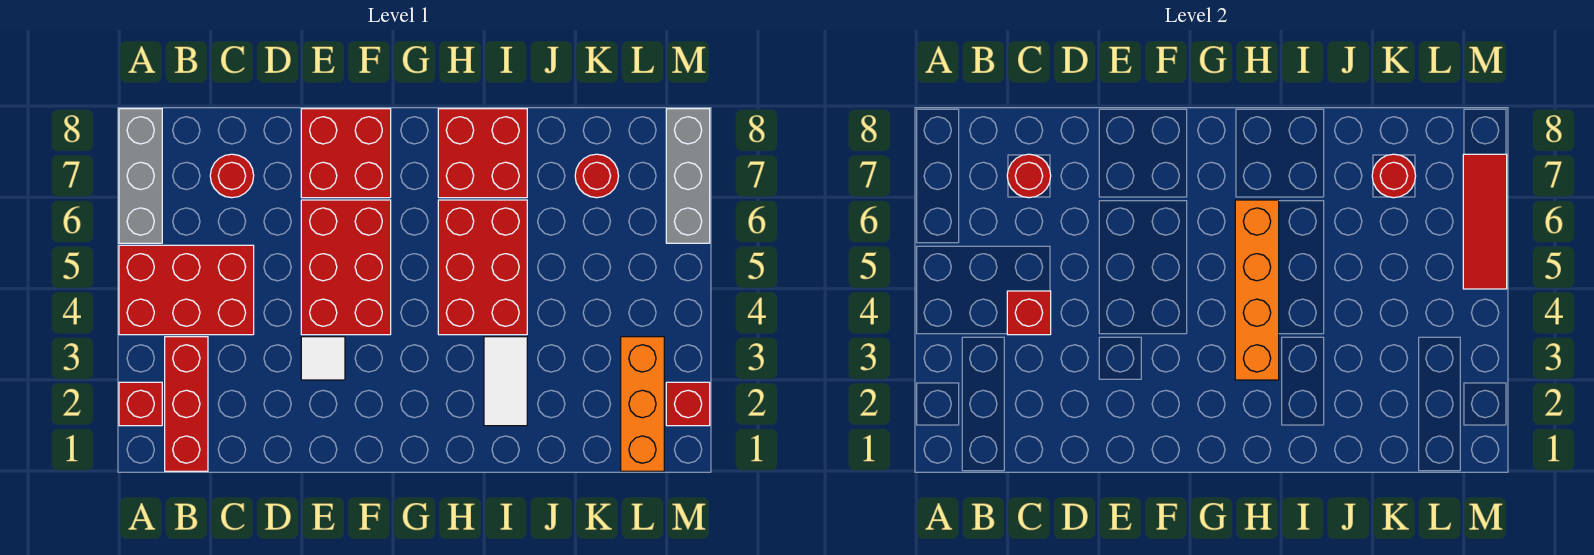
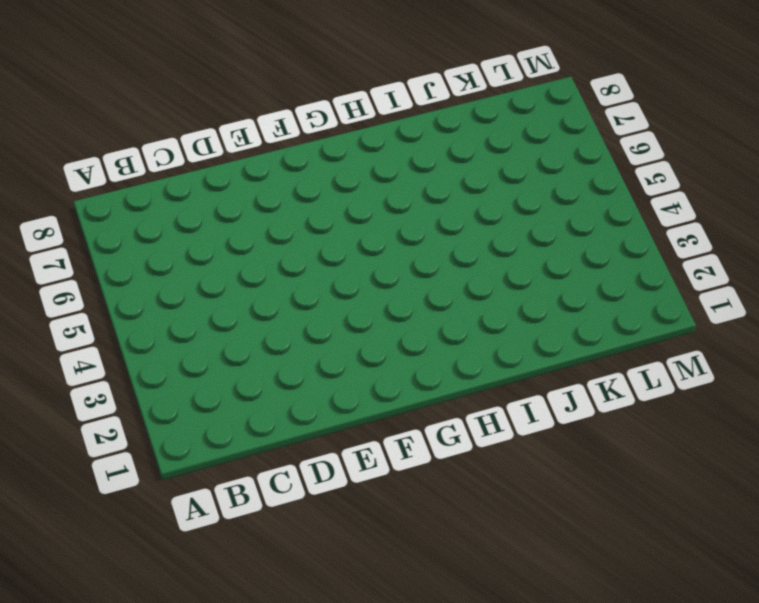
none -> red 1x1 brick [119,382,162,426]
none -> red 2x3 brick [119,245,254,335]
none -> grey 1x3 brick [119,109,162,243]

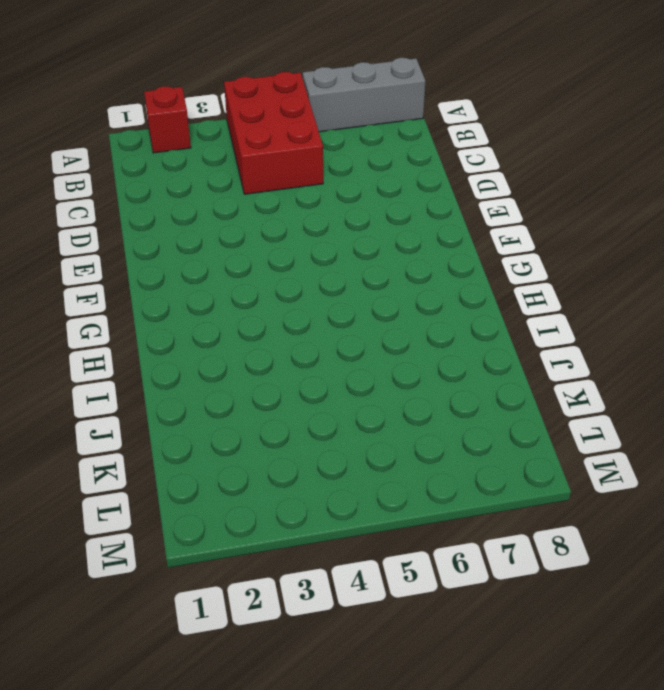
none -> red 1x3 brick [165,337,208,471]
none -> red 1x1 round brick [210,154,254,198]
none -> white 1x1 tile [301,337,345,380]

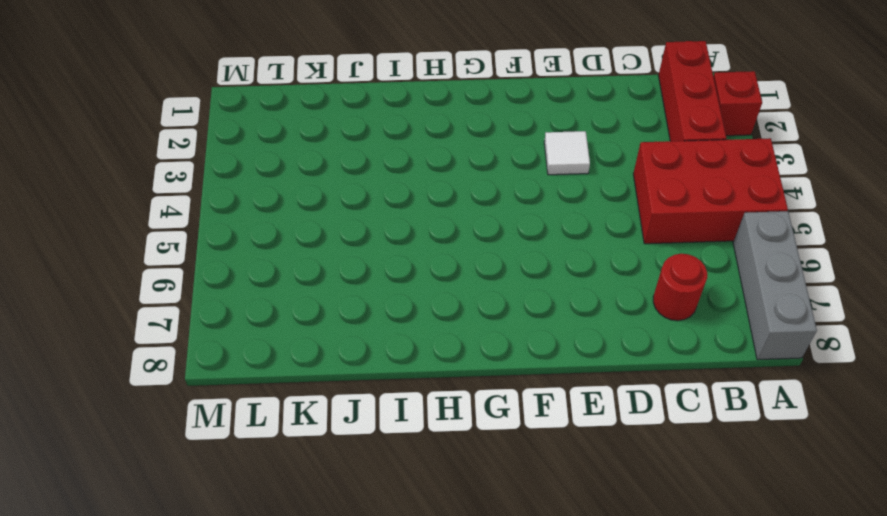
none -> red 2x3 brick [301,200,391,335]
none -> red 2x2 brick [301,109,391,198]
none -> red 2x3 brick [438,200,527,335]

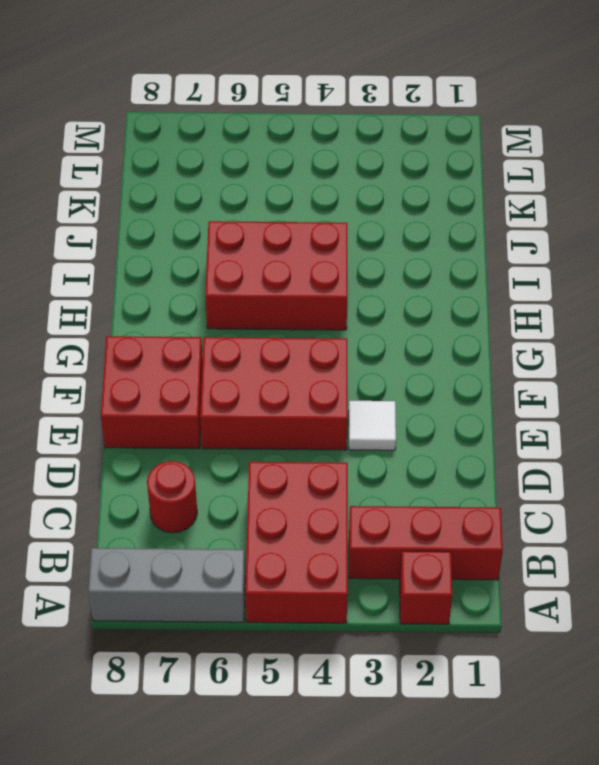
none -> red 2x2 brick [438,109,527,198]
none -> white 1x2 tile [484,337,527,426]
none -> red 1x1 round brick [575,154,619,198]

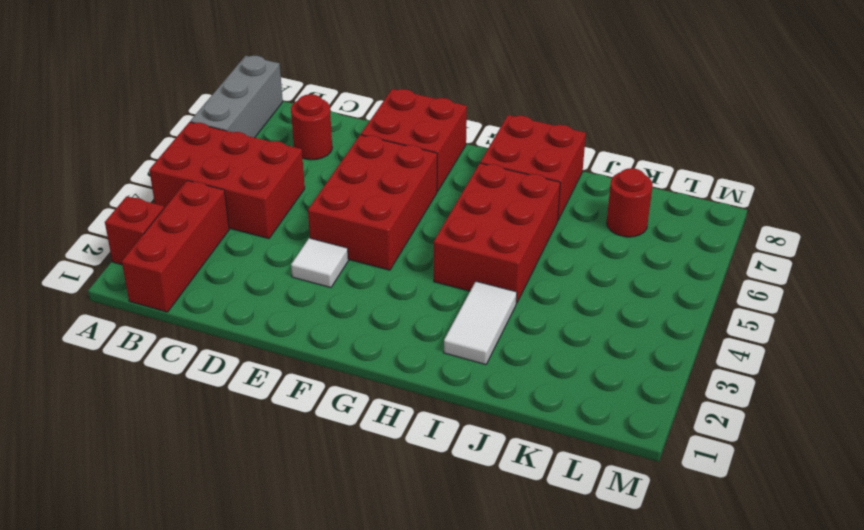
none -> orange 1x3 brick [621,337,664,471]
none -> red 1x1 brick [666,382,710,426]
none -> grey 1x3 brick [666,109,710,243]

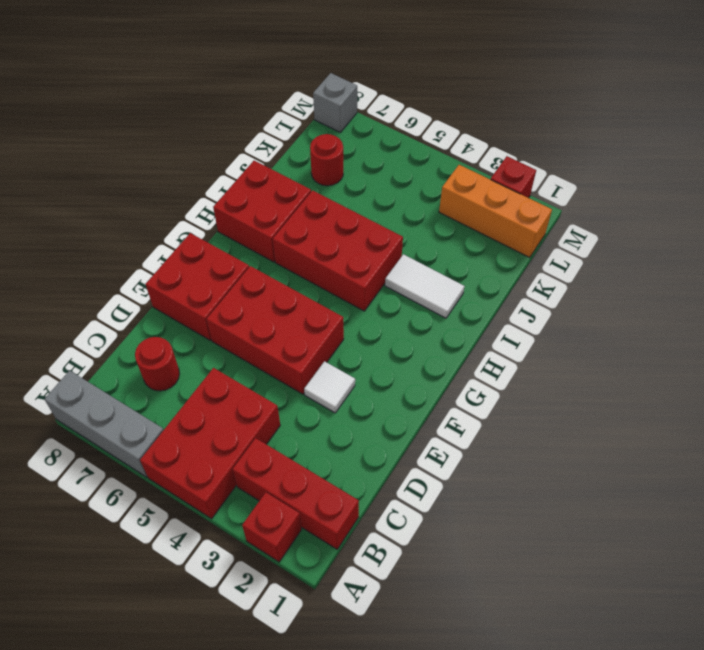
grey 1x1 brick [313,73,357,132] -> grey 1x3 brick [666,109,710,243]
none -> red 1x1 brick [1007,291,1051,335]
none -> red 1x1 round brick [1007,154,1051,198]
none -> orange 1x4 brick [1235,200,1279,380]

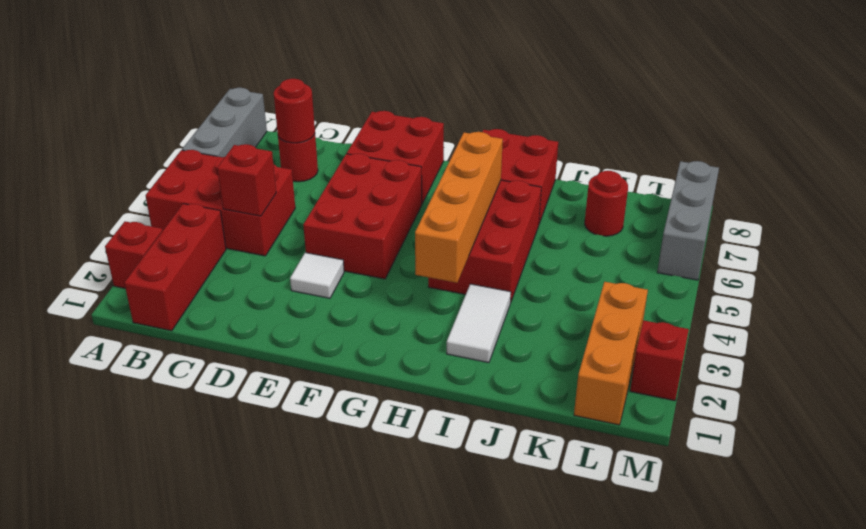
none -> red 1x1 round brick [1372,154,1416,198]
none -> red 1x3 tile [1463,154,1507,289]

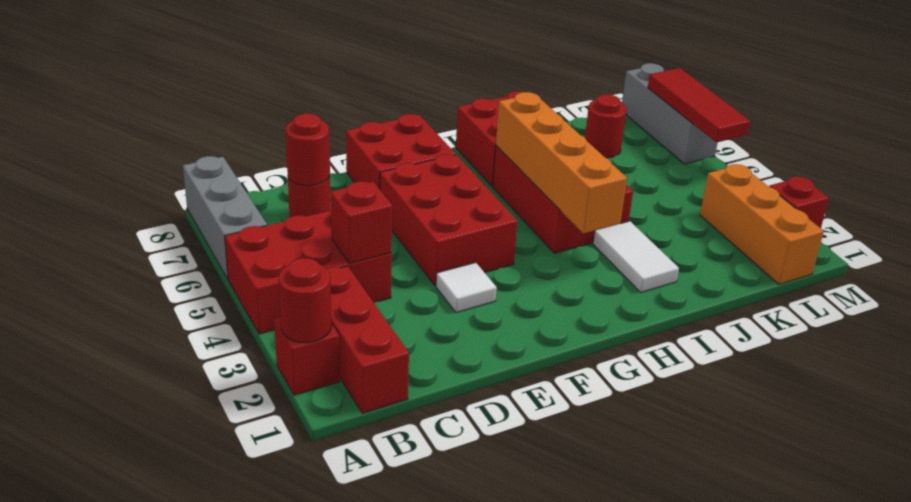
red 1x1 round brick [279,258,331,343] -> red 1x1 round brick moved to [1372,154,1416,198]

